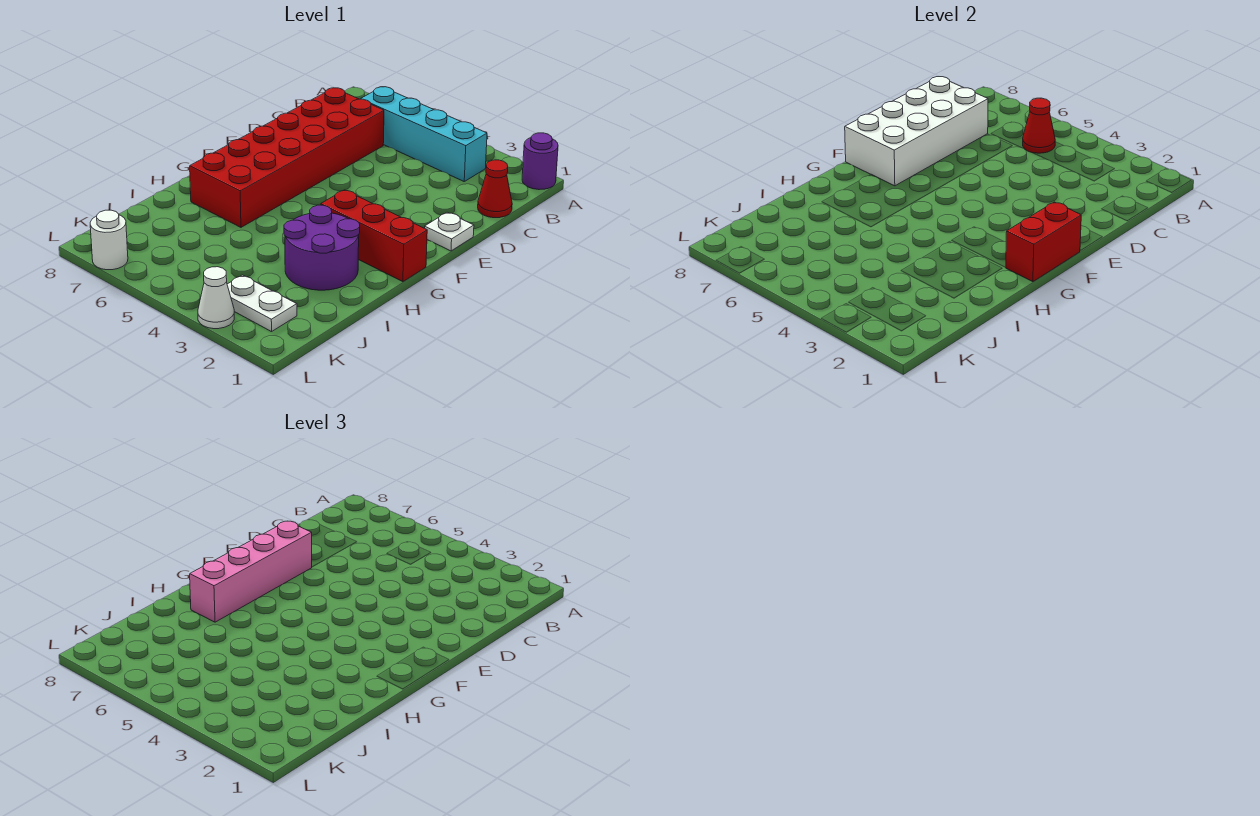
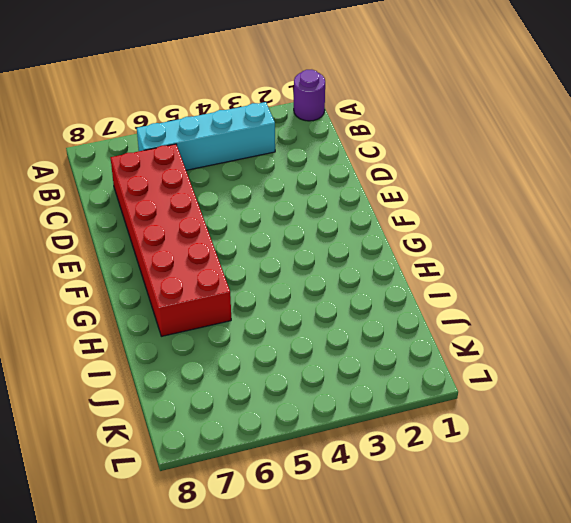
none -> red 1x1 cone [478,160,512,218]
none -> white 1x1 plate [425,213,474,251]
none -> red 1x3 brick [321,190,427,282]

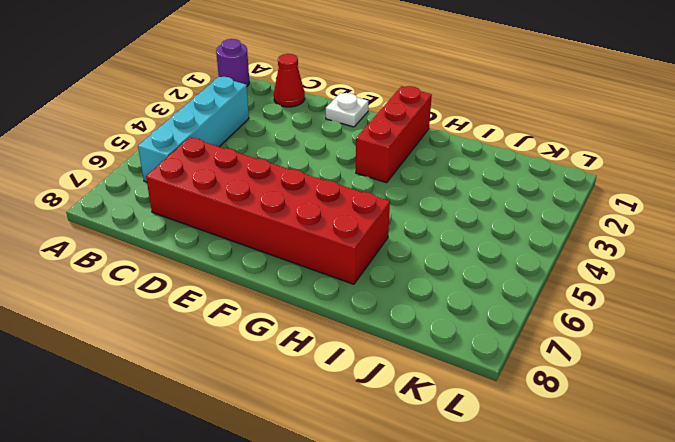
none -> purple 2x2 round brick [284,205,360,290]
none -> white 1x2 plate [227,275,297,332]
none -> white 1x1 cone [198,267,234,329]

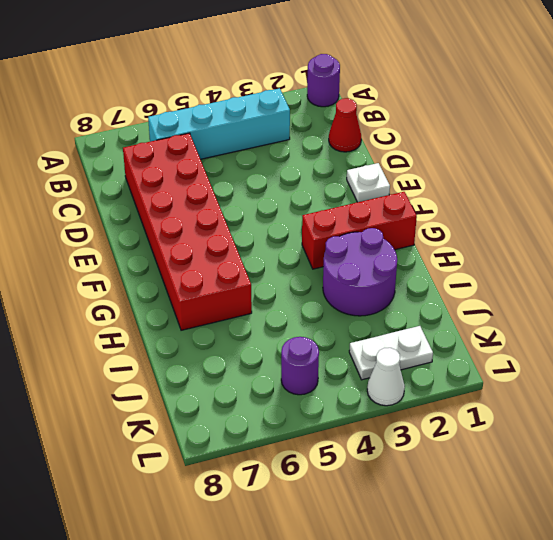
purple 1x1 round brick [281,337,319,395] -> none
none -> white 1x1 round brick [90,210,128,270]
none -> red 1x1 cone [1023,98,1055,153]
none -> white 2x4 brick [845,77,988,186]

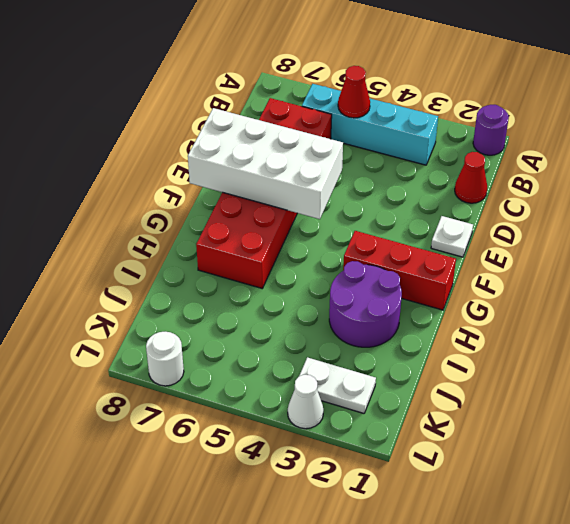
white 2x4 brick [188,108,343,219] -> white 2x4 brick turned to [845,77,988,186]
none -> red 1x2 brick [1006,202,1081,282]
none -> pink 1x4 brick [190,521,312,622]

